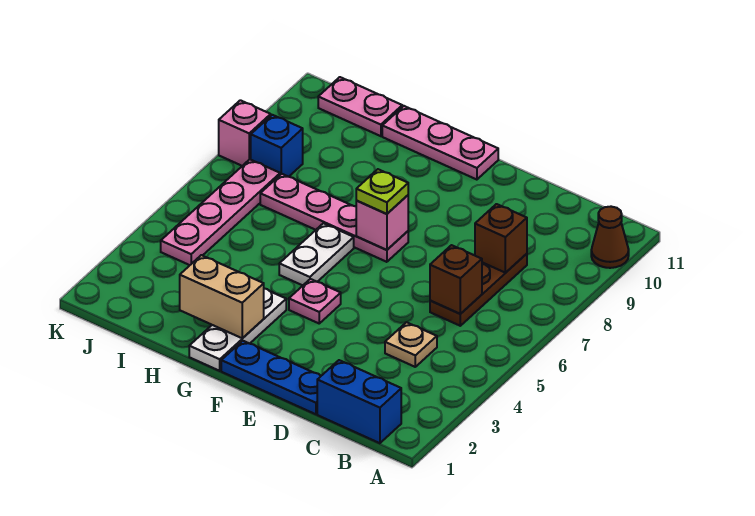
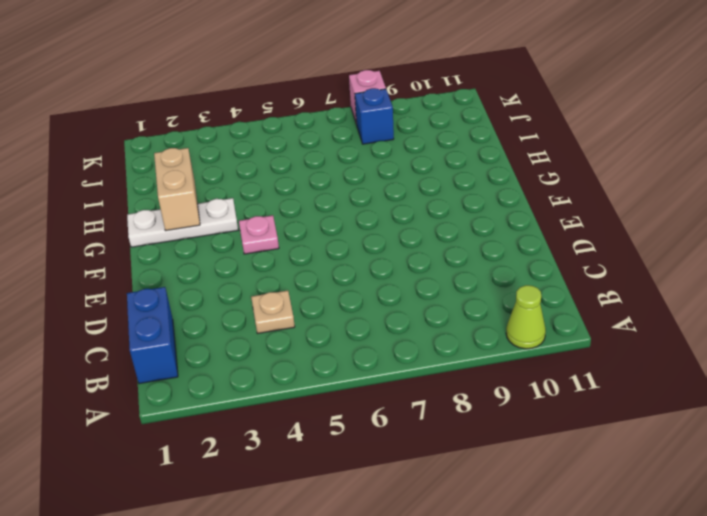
lime 1x1 cone [506,285,546,349] -> brown 1x1 cone [591,207,629,268]
none -> brown 1x3 plate [430,254,527,326]
none -> blue 1x3 plate [221,341,321,414]
none -> pink 1x4 plate [260,174,408,262]

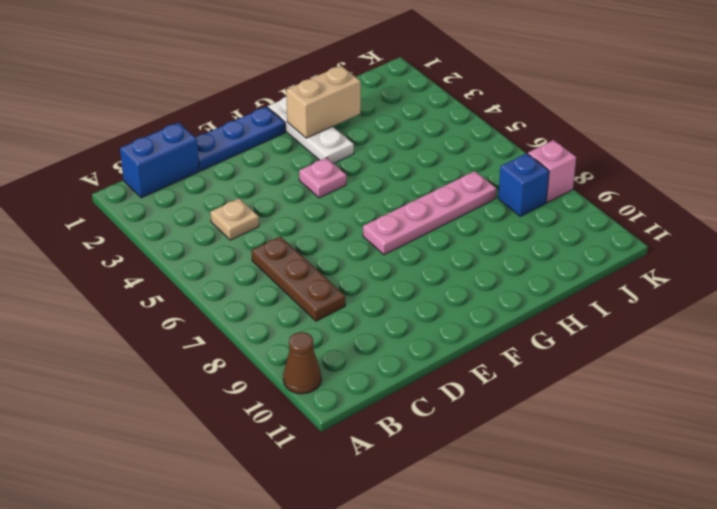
none -> pink 1x3 plate [382,106,498,180]
none -> white 1x2 plate [279,223,354,285]
none -> pink 1x2 plate [318,77,402,136]

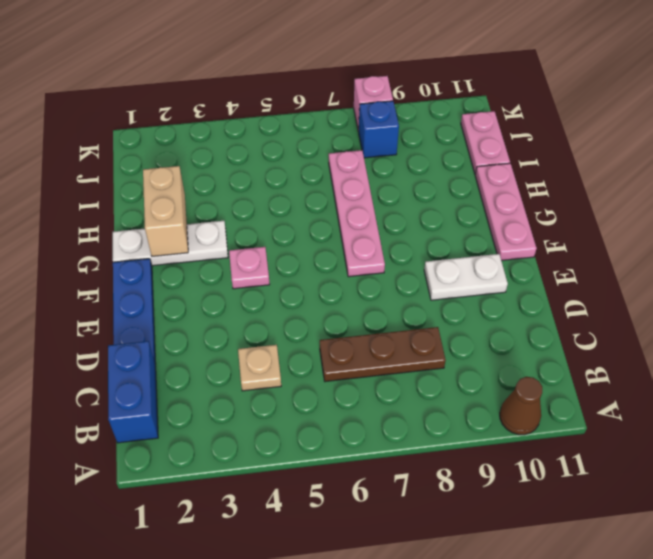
white 1x2 plate [424,254,508,300] -> white 1x2 plate moved to [279,223,354,285]
none -> pink 1x4 plate [161,159,280,265]
none -> brown 1x1 brick [430,245,482,314]
none -> brown 1x1 brick [475,204,527,273]

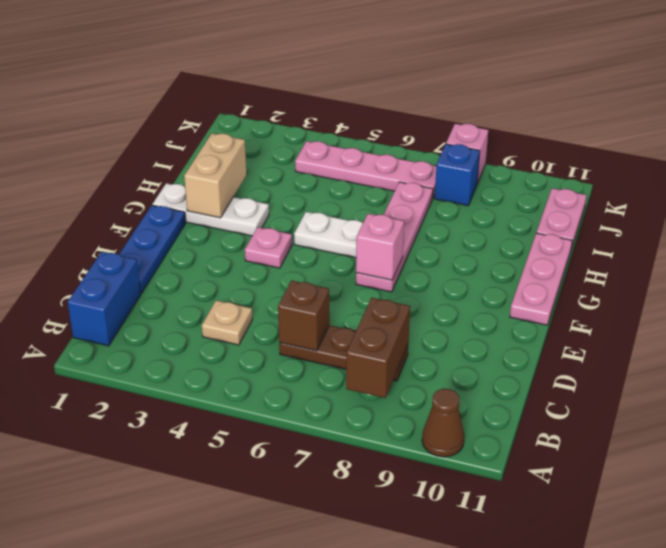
brown 1x2 brick [346,298,410,398] -> brown 1x1 brick [475,204,527,273]
none -> lime 1x1 plate [356,169,408,214]

